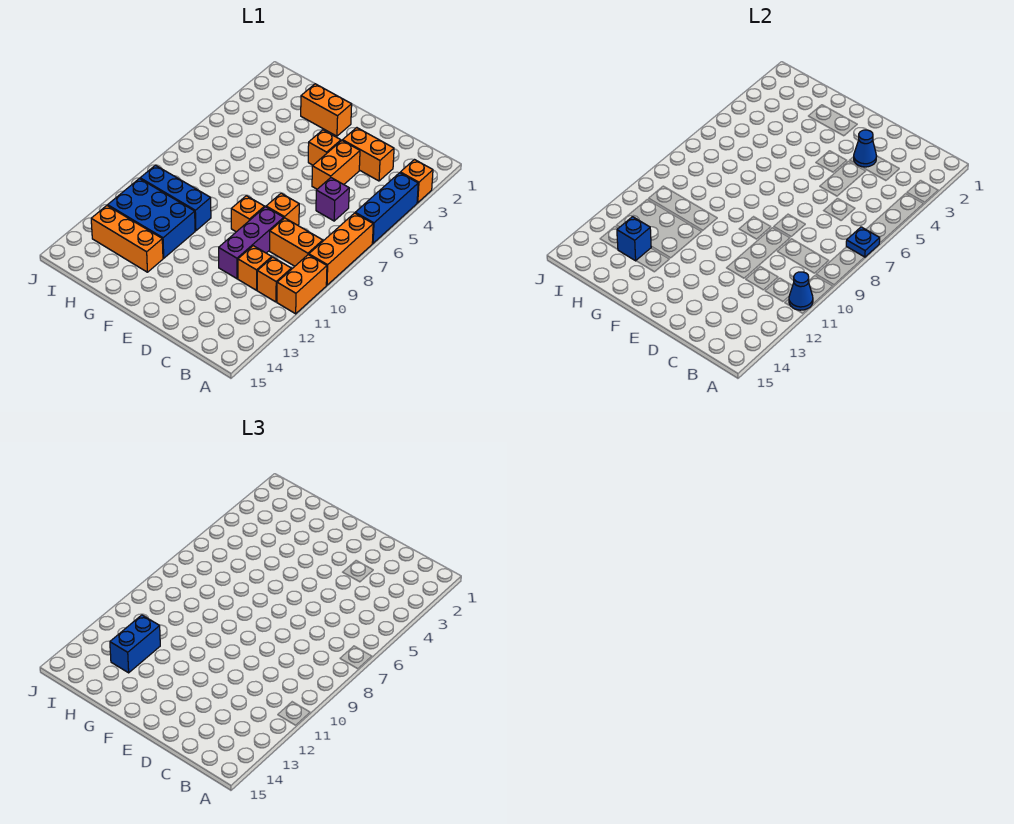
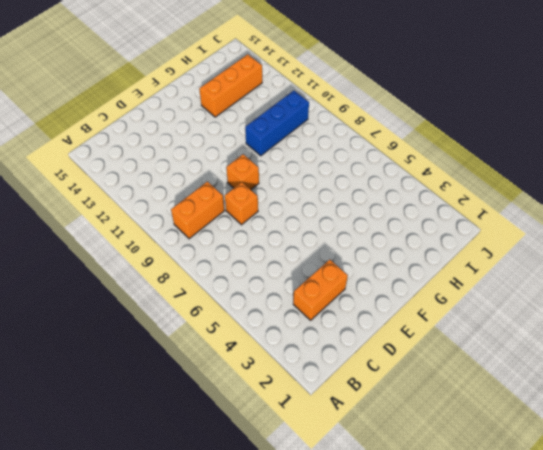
none -> orange 1x1 brick [400,160,433,203]
none -> blue 1x3 brick [355,173,418,243]
none -> orange 1x3 brick [309,213,373,285]

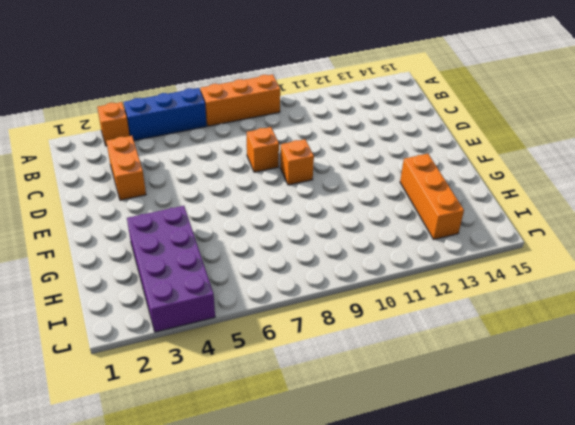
purple 2x4 brick [127,206,215,332] -> none
none -> orange 1x2 brick [277,255,327,314]
none -> orange 1x2 brick [270,218,323,266]
none -> orange 1x1 brick [257,257,291,302]

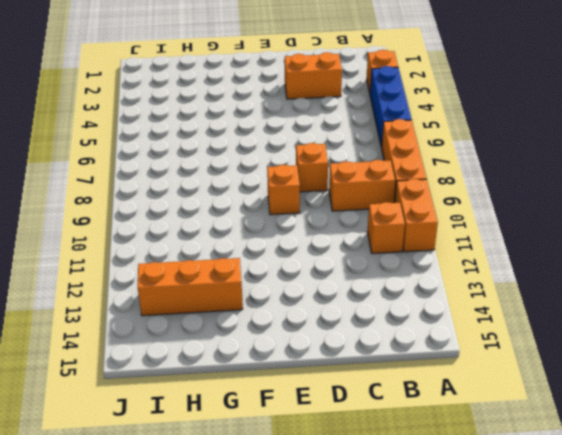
none -> purple 1x1 brick [316,178,349,221]
none -> orange 1x1 brick [238,246,272,290]
none -> orange 1x2 brick [312,141,360,189]

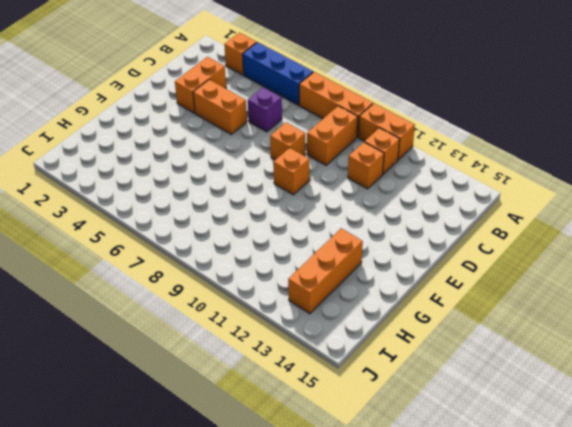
none -> purple 1x3 brick [219,207,284,279]
none -> orange 1x1 brick [308,130,341,165]
none -> orange 1x2 brick [301,84,352,136]

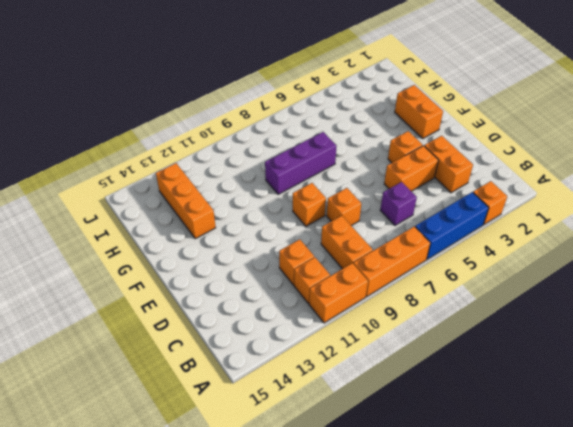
purple 1x3 brick [265,132,337,194] -> purple 1x3 brick moved to [219,207,284,279]
none -> blue 1x3 brick [140,165,211,231]
none -> blue 2x3 brick [108,179,195,258]
none -> blue 1x1 plate [846,227,880,257]

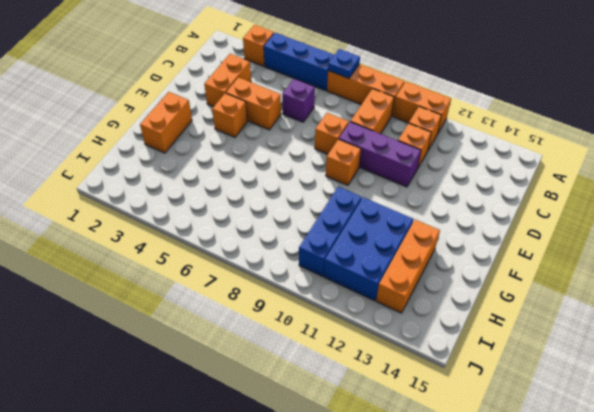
none -> blue 1x1 cone [789,272,813,310]
none -> blue 1x1 cone [854,130,877,167]
none -> blue 1x1 brick [617,217,651,261]

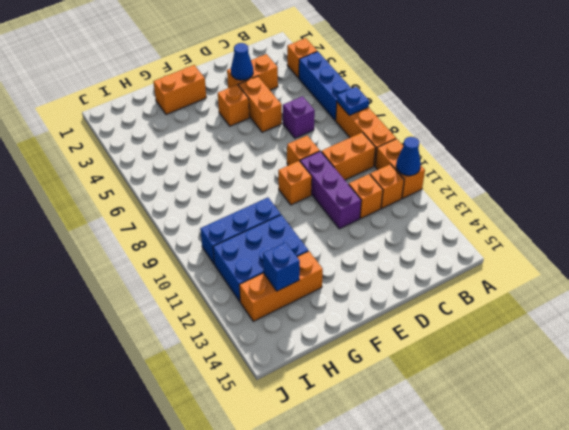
none -> blue 1x2 brick [110,615,160,673]

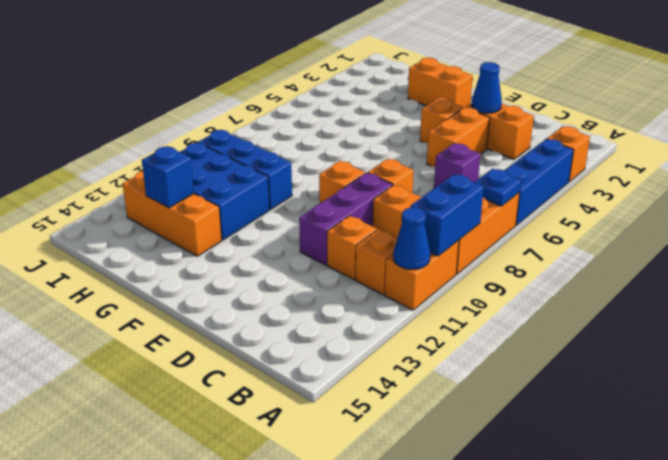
blue 1x2 brick [411,174,484,256] -> blue 1x2 brick moved to [110,615,160,673]

